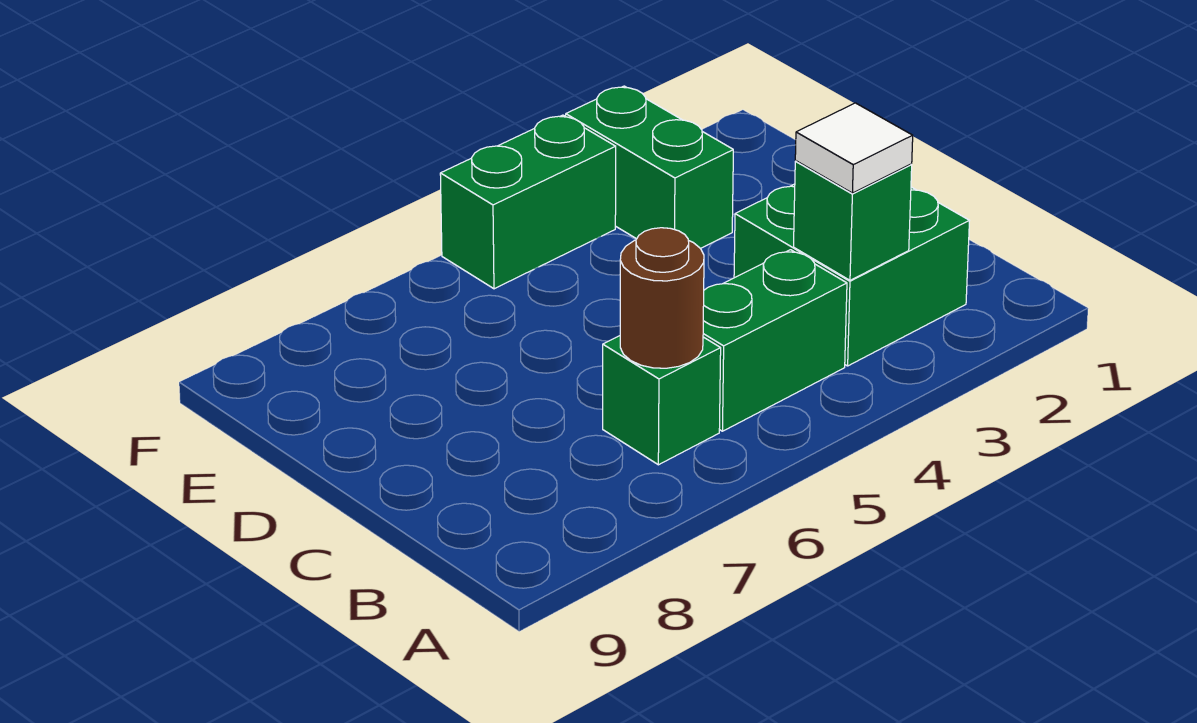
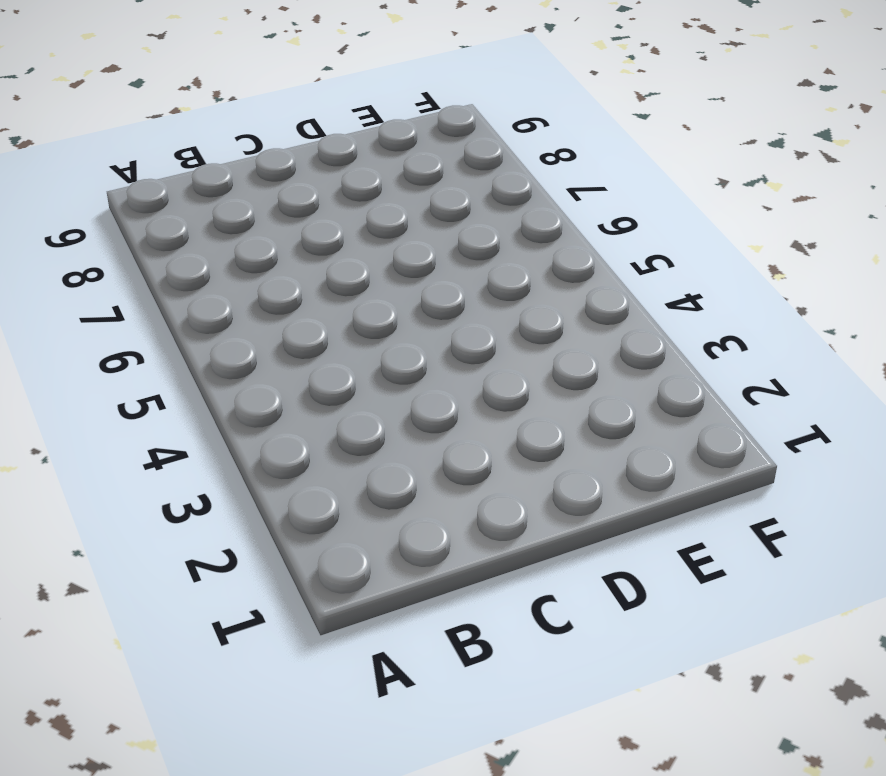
none -> green 2x2 brick [734,184,969,366]
none -> green 1x2 brick [703,250,847,431]

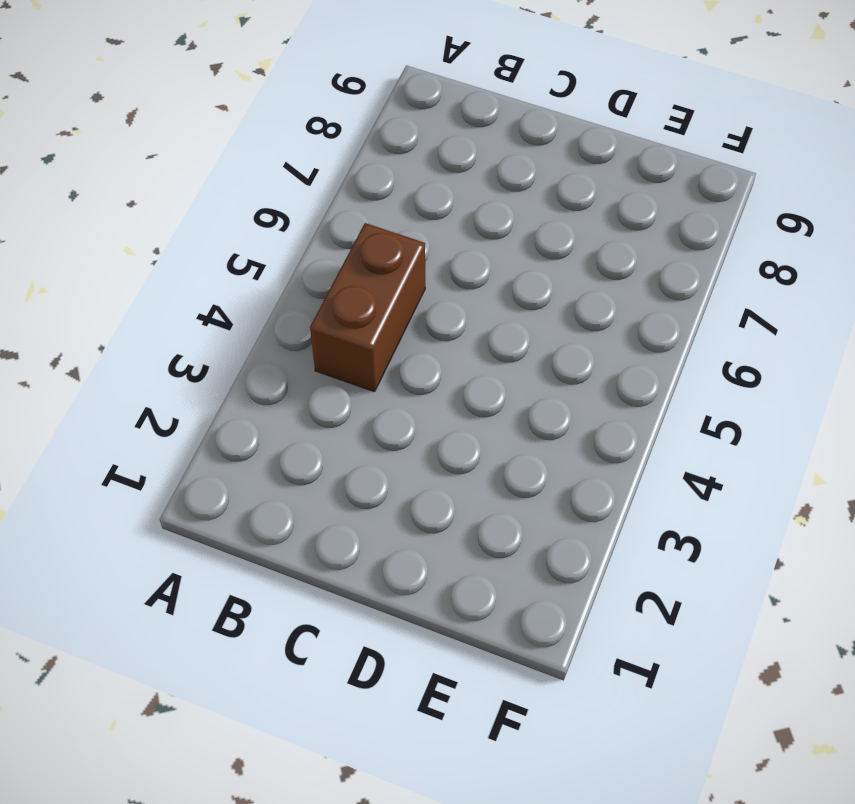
brown 1x2 brick [310,223,425,392] -> green 1x2 brick [703,250,847,431]
none -> green 2x2 brick [734,184,969,366]
none -> green 1x1 brick [603,336,721,465]

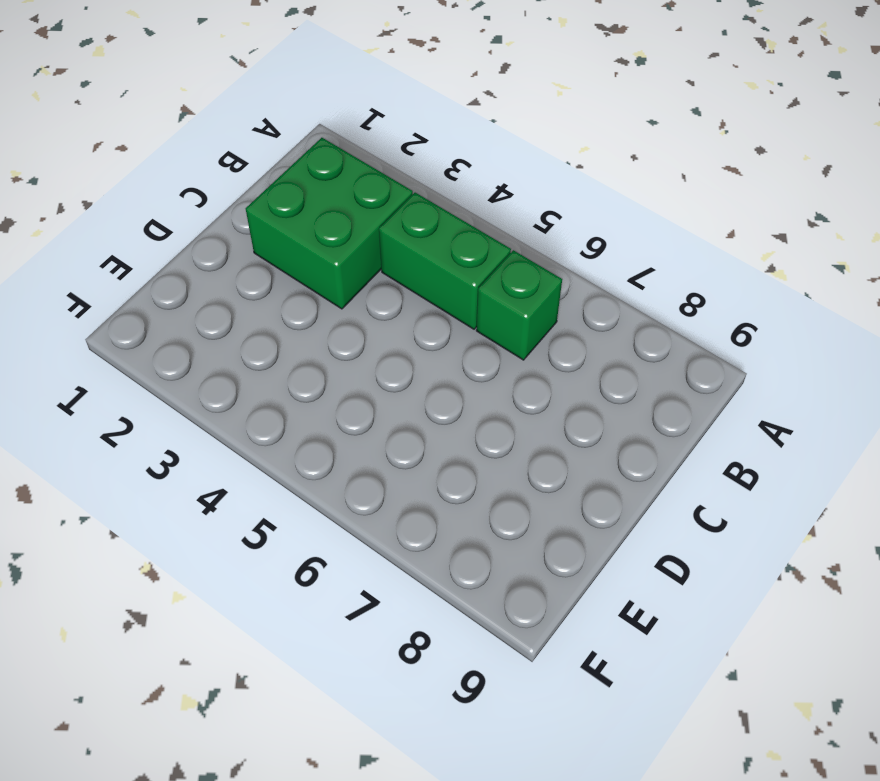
none -> green 1x2 brick [566,86,733,249]
none -> green 1x2 brick [440,115,616,289]

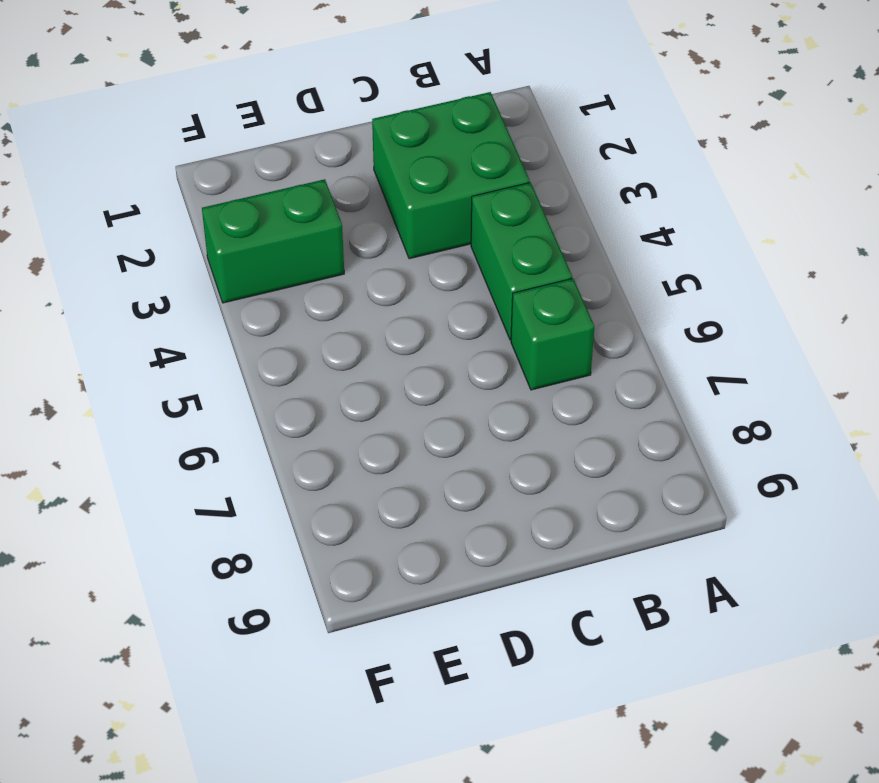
none -> green 1x2 brick [440,115,616,289]
none -> green 1x1 brick [794,161,912,280]

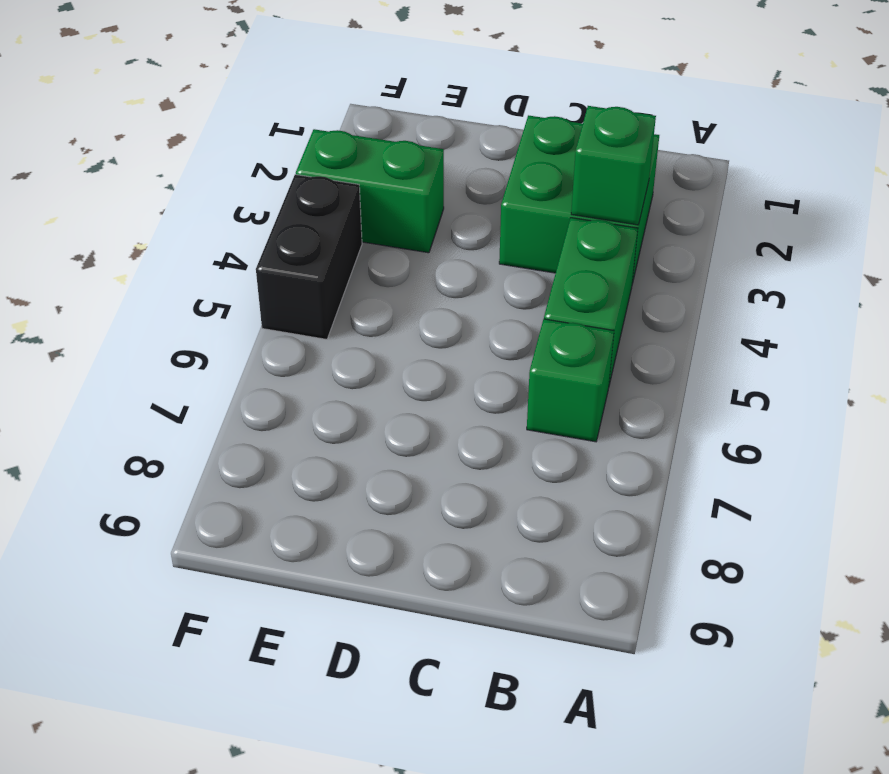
black 1x2 brick [256,174,362,339] -> green 1x2 brick [440,115,616,289]
none -> brown 1x1 round brick [620,228,704,368]
none -> white 1x1 tile [795,103,913,193]

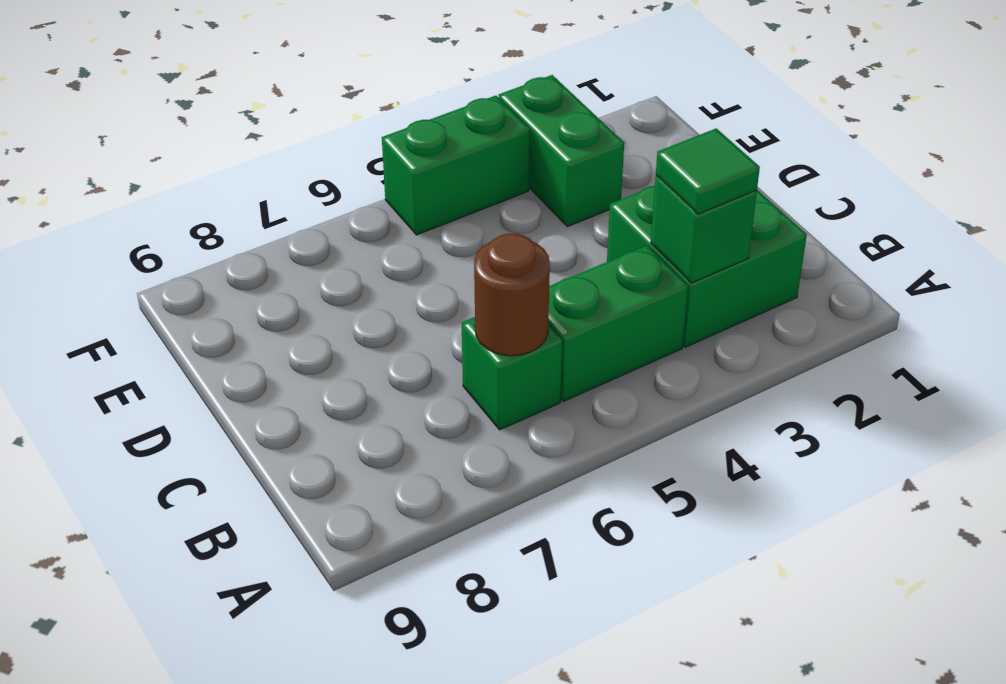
green 1x1 tile [656,128,760,214] -> white 1x1 tile [795,103,913,193]

